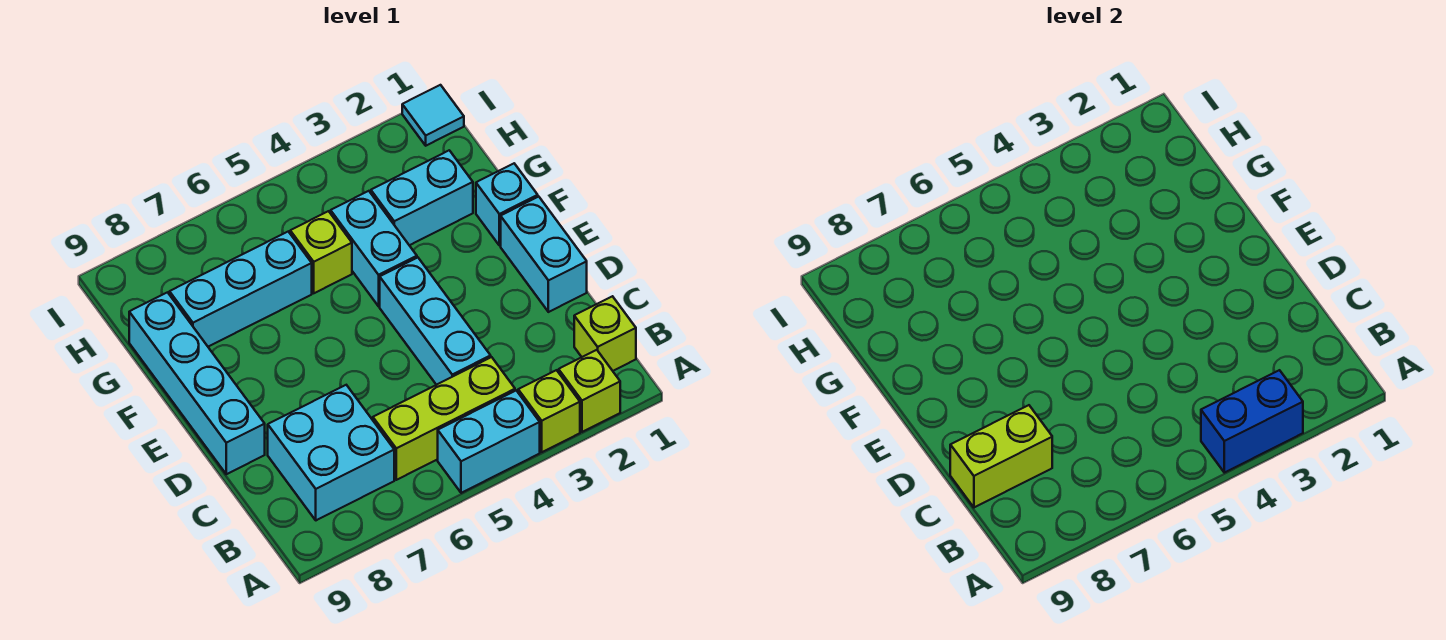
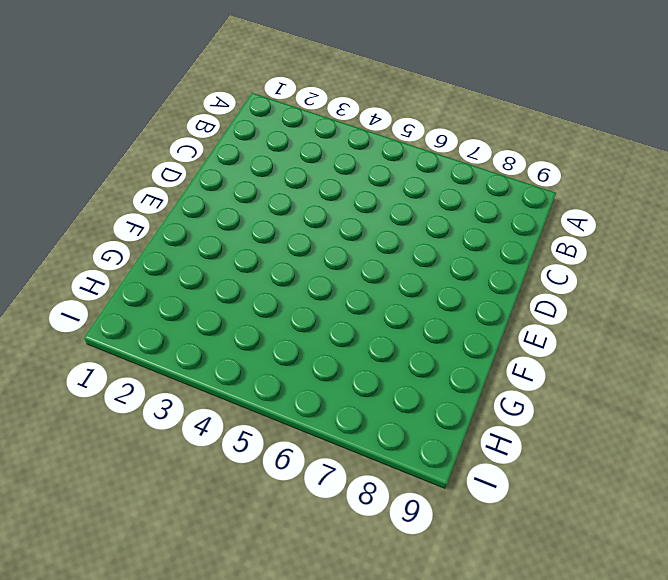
none -> lime 1x1 brick [559,350,620,432]
none -> lime 1x1 brick [518,370,580,452]
none -> cyan 1x2 brick [438,391,540,493]

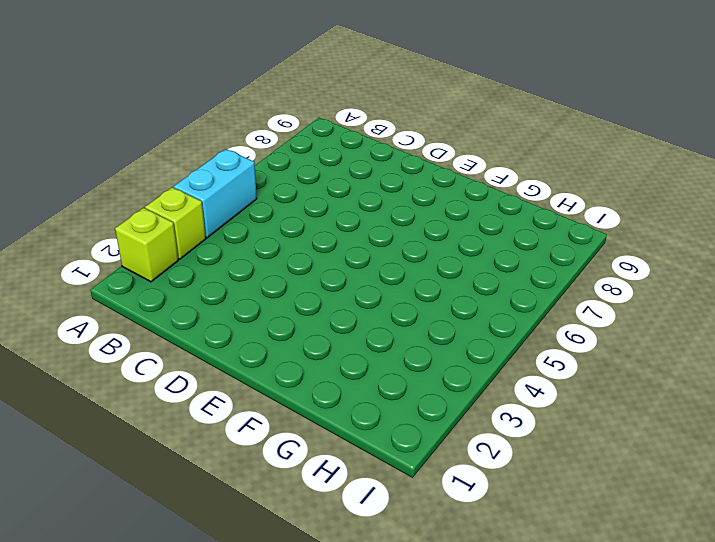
none -> lime 1x1 brick [574,296,636,371]
none -> lime 1x3 brick [373,357,515,480]
none -> cyan 2x2 brick [268,385,394,520]

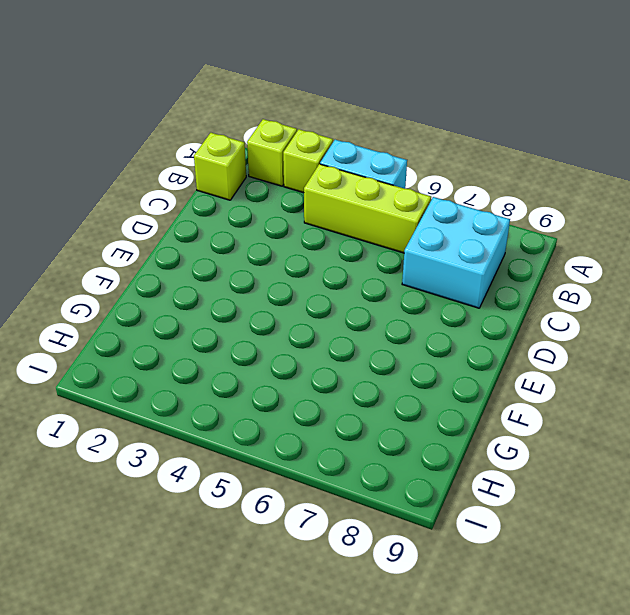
none -> cyan 1x3 brick [380,258,491,385]
none -> cyan 1x2 brick [501,197,587,312]
none -> cyan 1x4 brick [129,292,265,474]

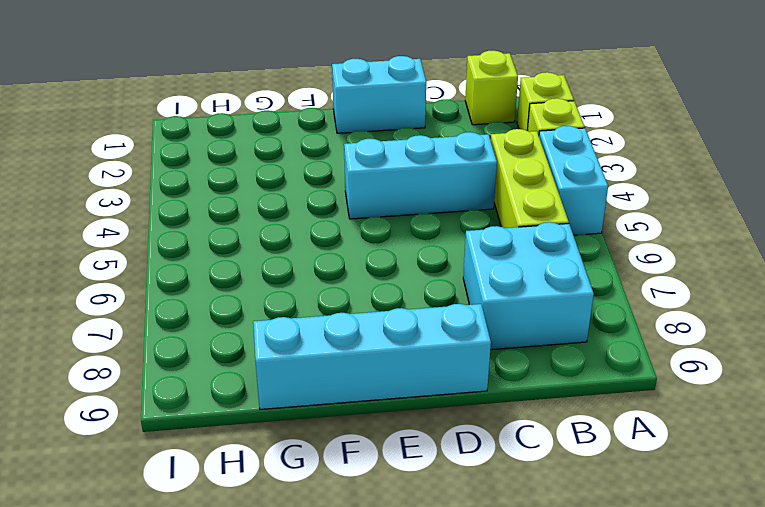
none -> cyan 1x1 brick [476,164,538,245]
none -> cyan 1x2 brick [331,191,417,306]
none -> cyan 1x2 brick [371,150,473,245]

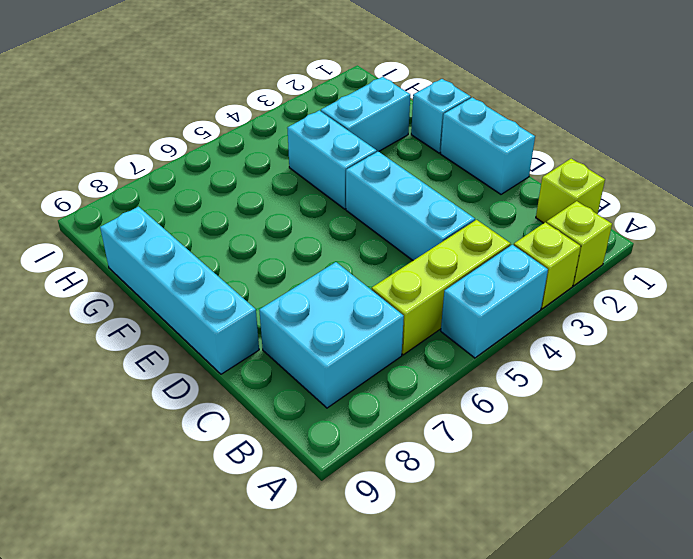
none -> lime 1x1 brick [290,211,352,293]
none -> cyan 1x3 brick [169,232,312,347]
none -> cyan 1x1 tile [402,85,464,146]

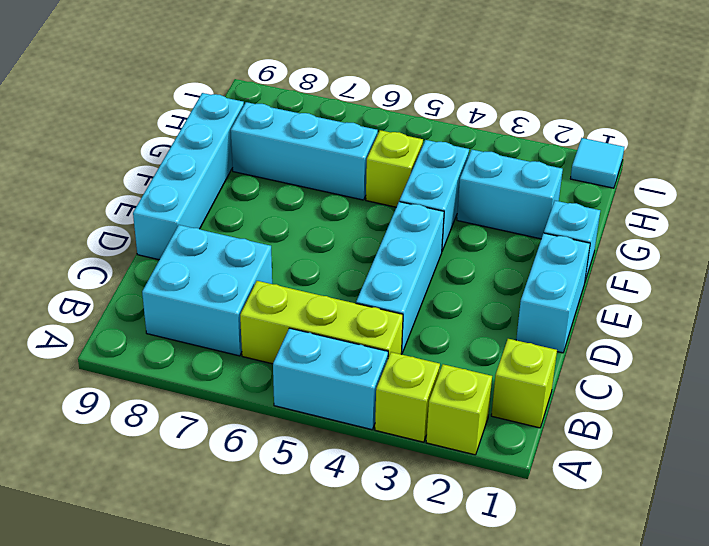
none -> blue 1x2 brick [1201,370,1303,473]
none -> lime 1x2 brick [950,405,1052,507]

